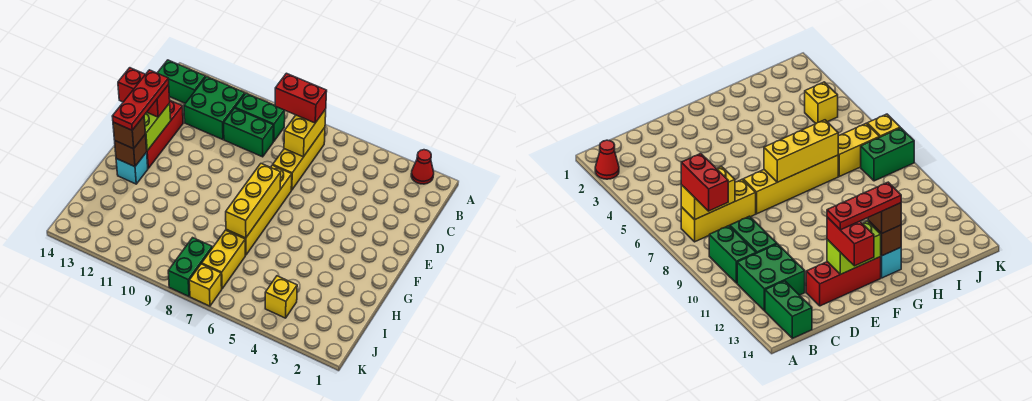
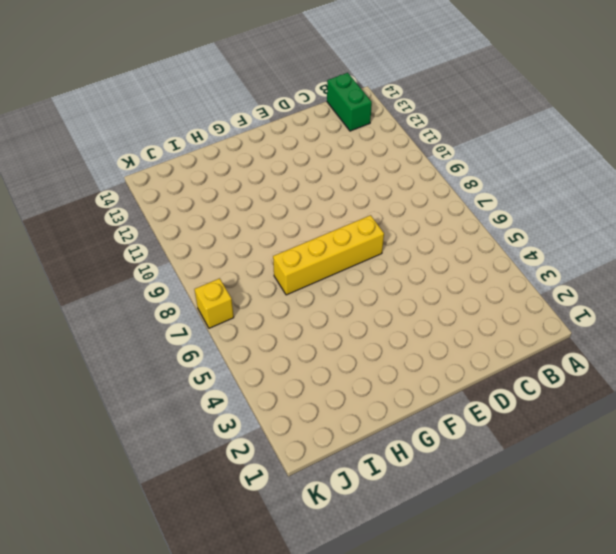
none -> red 1x1 cone [411,150,434,184]
none -> yellow 1x3 brick [273,127,325,190]
none -> green 1x2 brick [235,93,285,141]

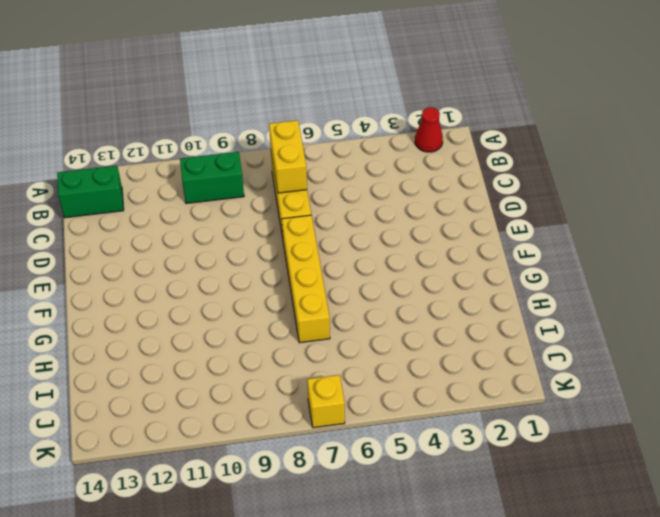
none -> green 2x2 brick [184,77,245,140]
none -> green 1x2 brick [224,108,274,157]
none -> red 1x3 brick [147,101,183,168]

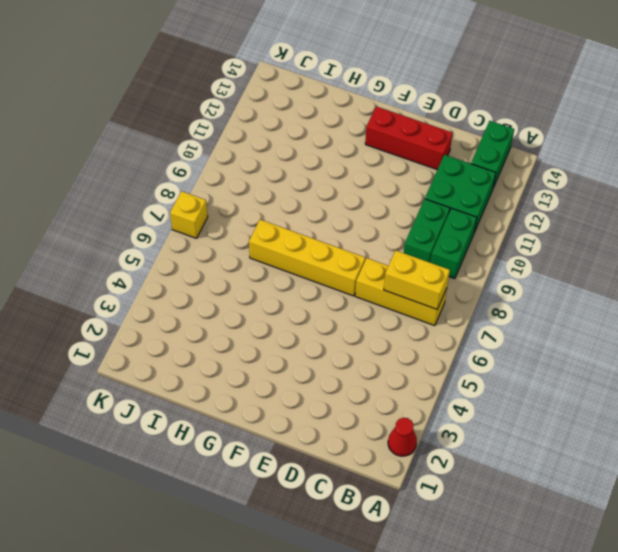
none -> cyan 1x1 brick [116,152,148,184]
none -> yellow 1x2 brick [202,230,245,289]
none -> yellow 1x1 brick [265,276,297,318]

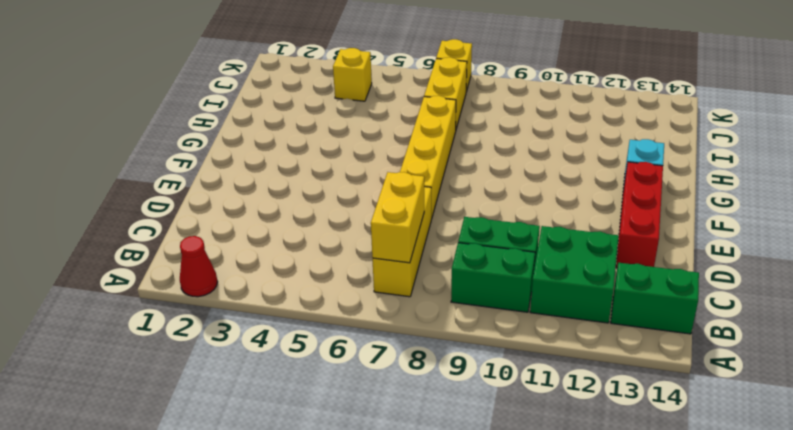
none -> green 1x2 brick [168,238,212,296]
none -> lime 1x2 brick [144,103,171,151]
none -> yellow 1x3 brick [226,164,281,238]

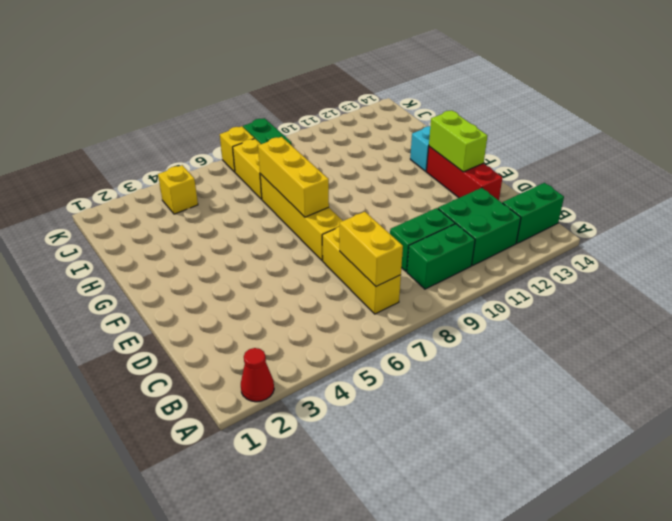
none -> brown 1x1 brick [115,134,147,167]
none -> red 1x2 brick [275,73,327,123]
none -> red 1x2 brick [118,68,170,117]

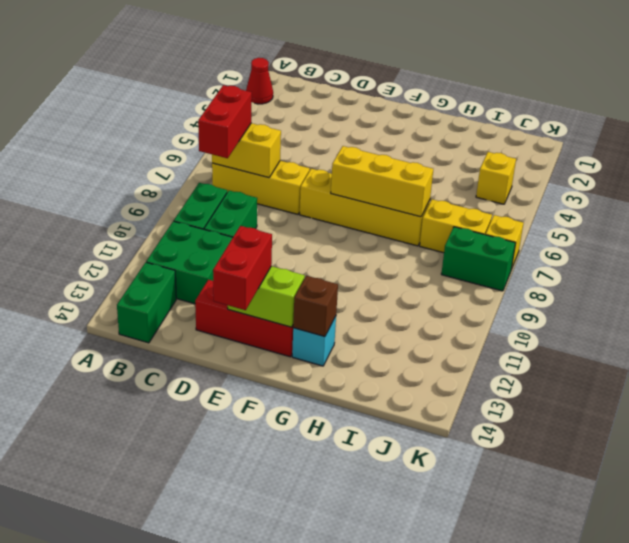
none -> brown 1x1 brick [113,116,145,149]
none -> red 1x3 plate [112,70,169,130]

